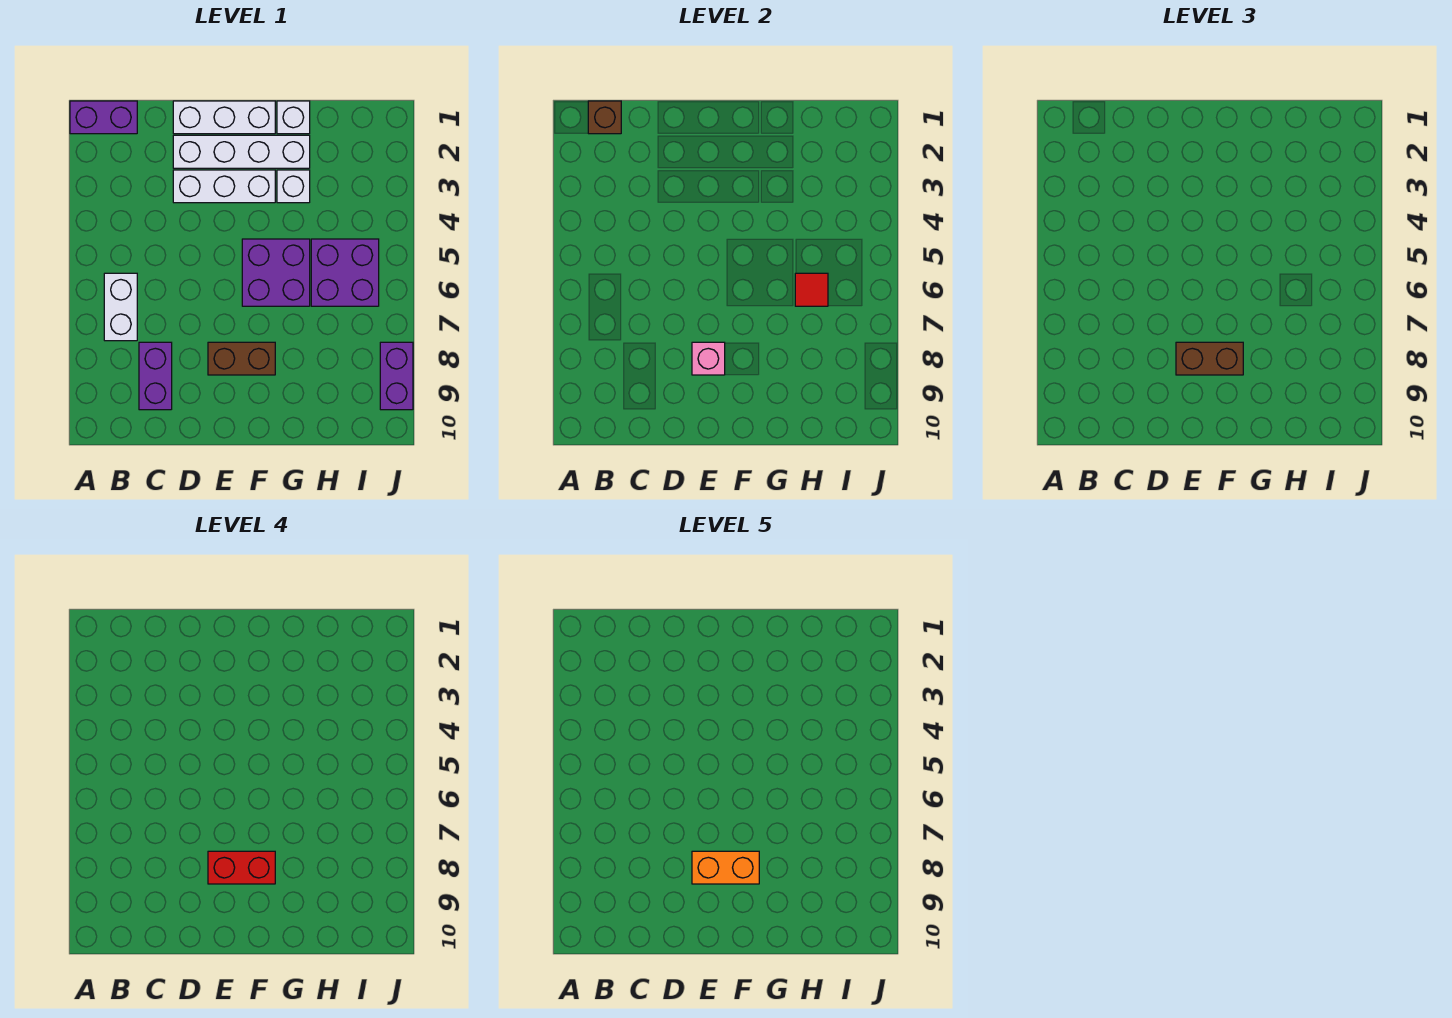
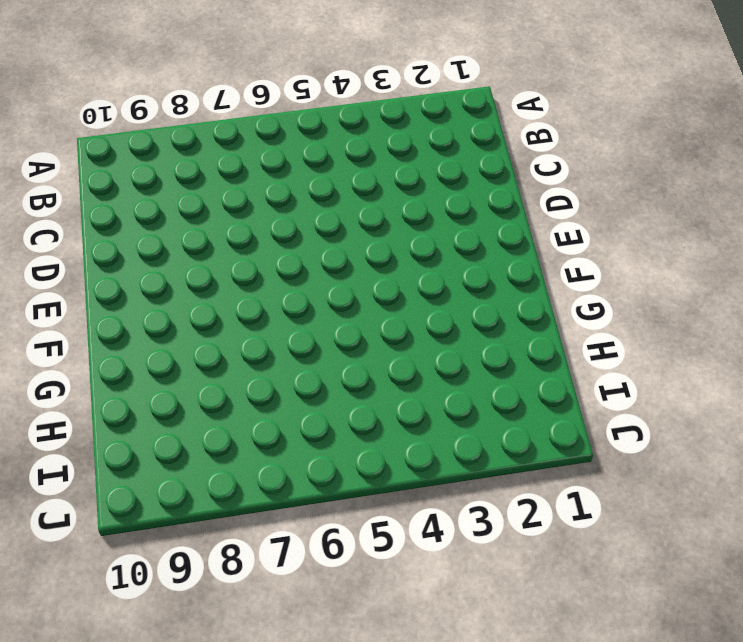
none -> purple 1x2 brick [70,101,137,134]
none -> white 1x2 brick [104,273,137,341]
none -> purple 1x2 brick [139,342,172,410]

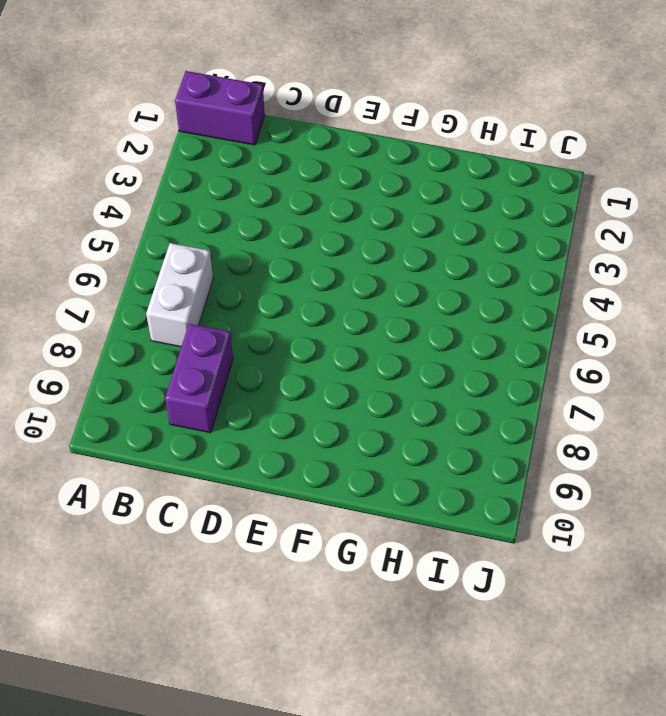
none -> white 1x3 brick [173,101,275,134]
none -> white 1x4 brick [173,135,310,168]
none -> white 1x3 brick [173,170,275,203]

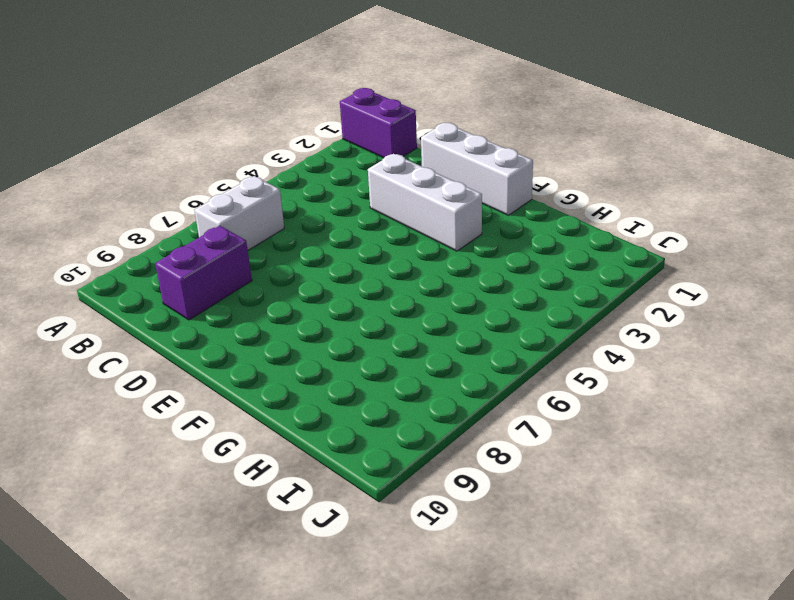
none -> white 1x4 brick [173,135,310,168]
none -> brown 1x2 brick [208,342,275,375]
none -> purple 2x2 brick [242,239,310,306]

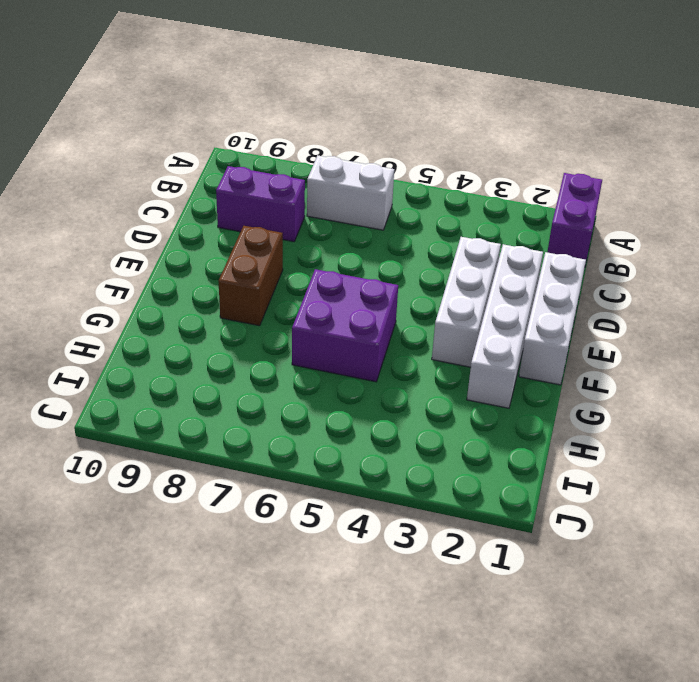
none -> white 1x1 brick [277,101,310,134]
none -> white 1x1 brick [277,170,310,203]
none -> purple 2x2 brick [311,239,379,306]

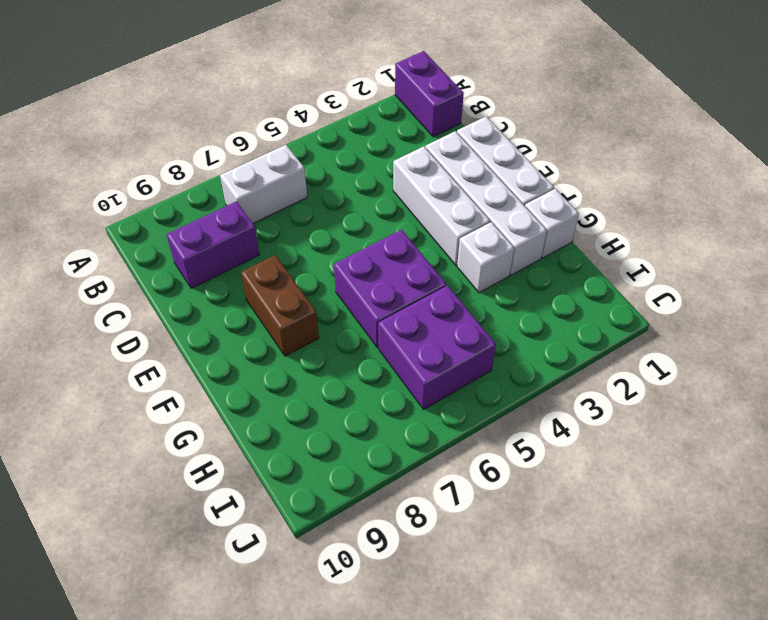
none -> purple 1x2 brick [380,342,413,410]
none -> brown 1x1 brick [588,101,621,134]
none -> pink 1x1 brick [692,342,725,375]

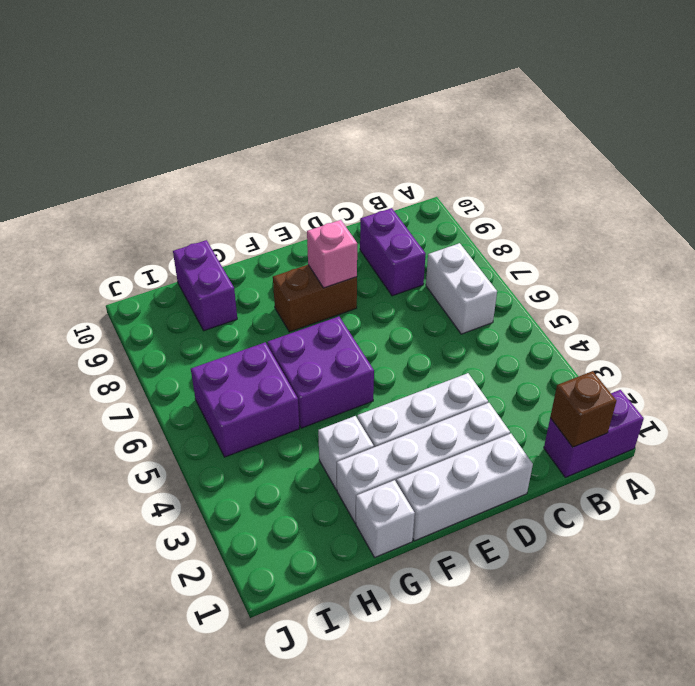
purple 1x2 brick [173,240,237,331] -> purple 1x2 brick moved to [380,342,413,410]
none -> red 1x1 tile [795,273,828,306]
none -> brown 1x2 brick [1176,342,1243,375]
none -> red 1x2 brick [208,851,275,884]

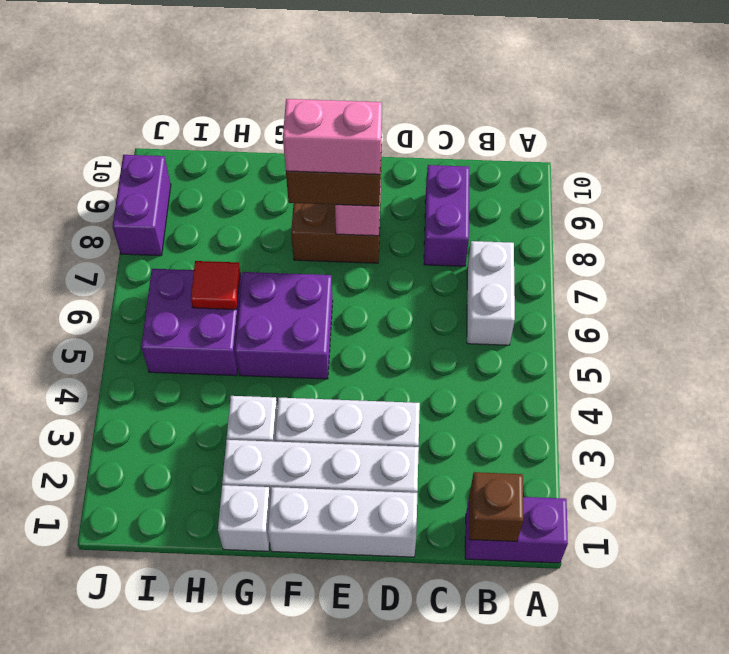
pink 1x2 brick [283,99,382,174] -> red 1x2 brick [208,851,275,884]
none -> orange 1x2 brick [692,851,759,884]

